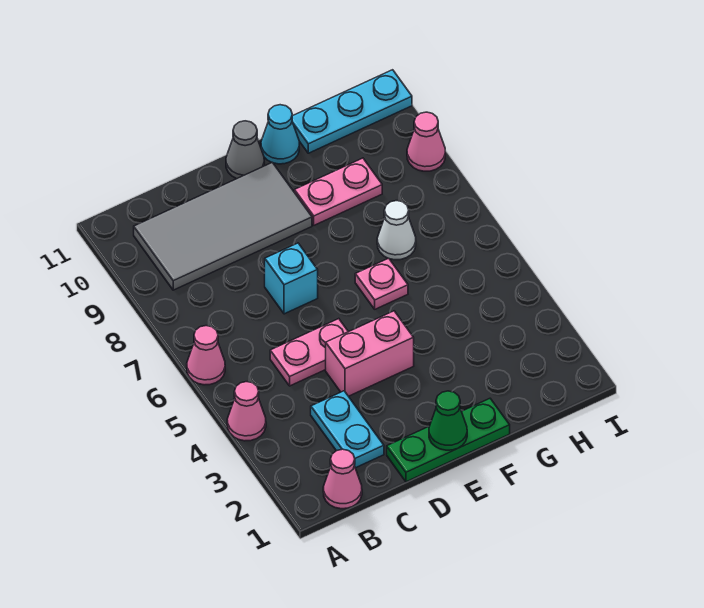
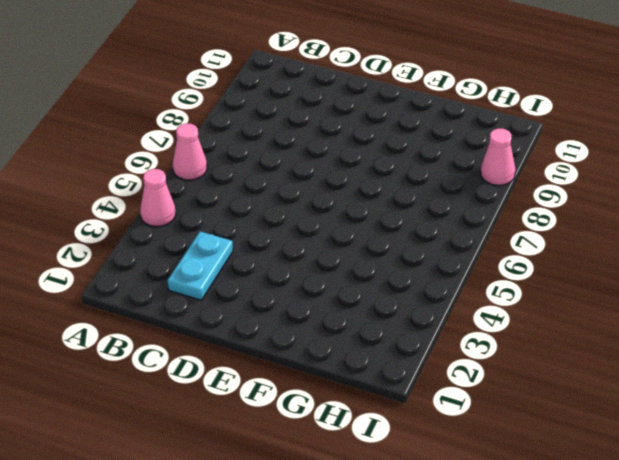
none -> pink 1x1 cone [323,449,362,509]
none -> grey 2x4 tile [134,162,312,290]
none -> pink 1x2 plate [270,319,348,386]

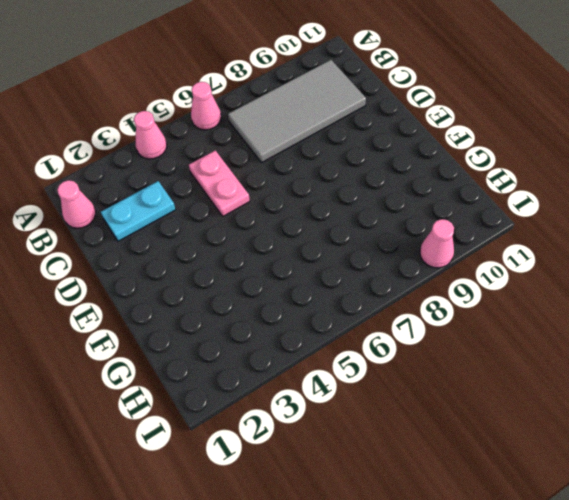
grey 2x4 tile [228,60,366,163] -> grey 2x4 tile turned to [134,162,312,290]
none -> green 1x3 plate [387,399,510,482]
none -> pink 1x2 brick [326,311,414,396]
none -> cyan 1x1 brick [265,243,318,314]

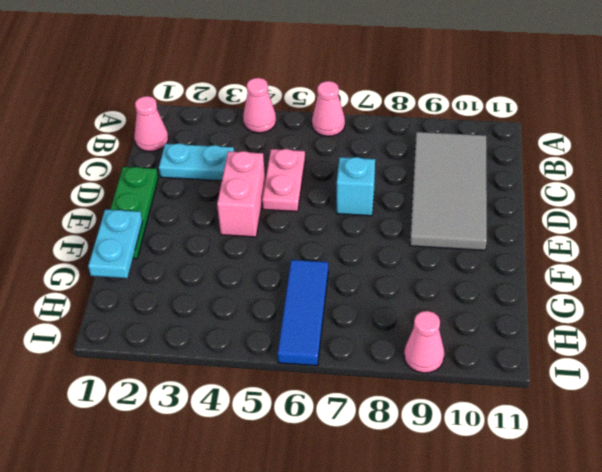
cyan 1x2 plate [88,209,142,278] -> none
blue 1x3 tile [278,260,328,366] -> none
none -> grey 1x1 cone [226,121,264,179]
none -> pink 1x1 plate [355,258,408,309]
none -> pink 1x2 plate [294,158,382,225]

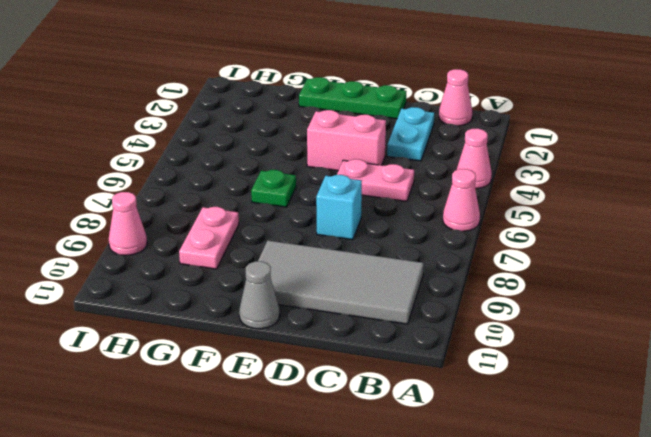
green 1x1 plate [251,170,296,207] -> pink 1x1 plate [355,258,408,309]
pink 1x2 plate [179,207,239,269] -> pink 1x2 plate turned to [294,158,382,225]
none -> cyan 1x1 cone [261,105,299,164]
none -> white 1x1 cone [377,201,416,260]
none -> cyan 1x3 plate [292,70,412,153]

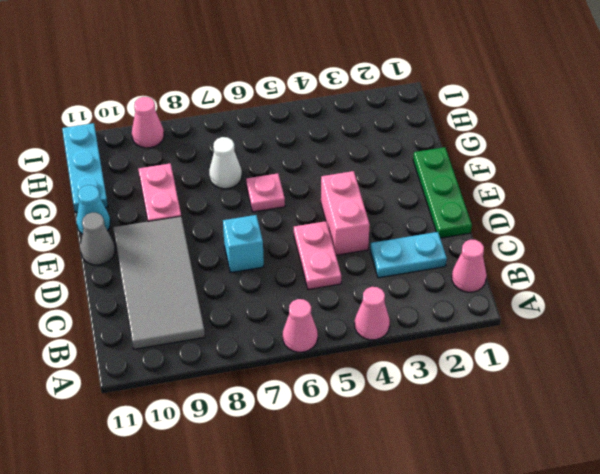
none -> green 1x1 cone [429,391,467,450]

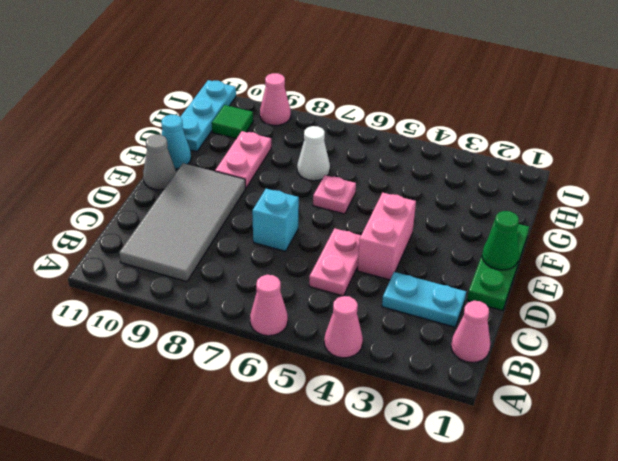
green 1x1 tile [212,105,253,139] -> none

